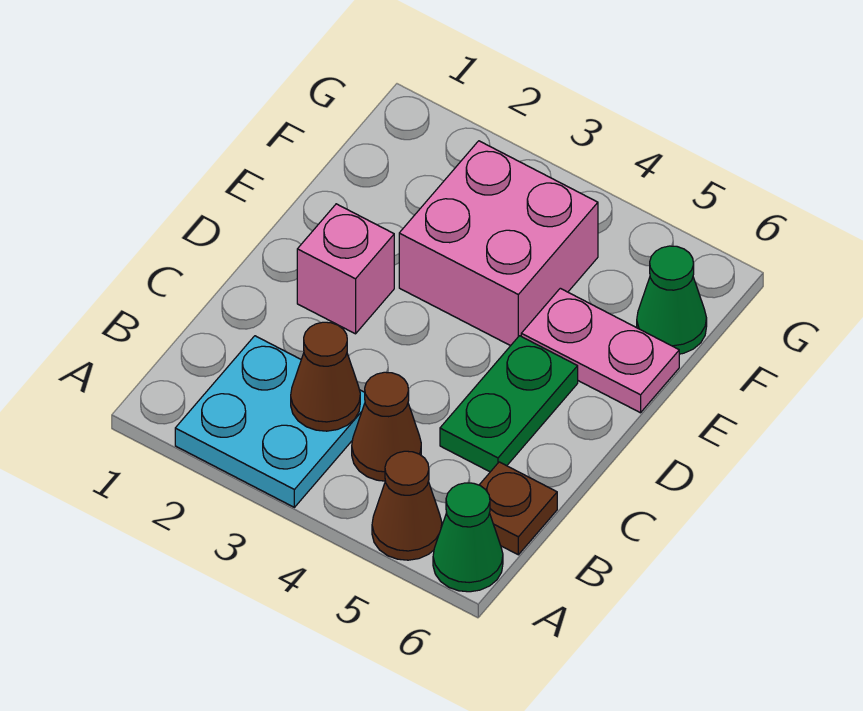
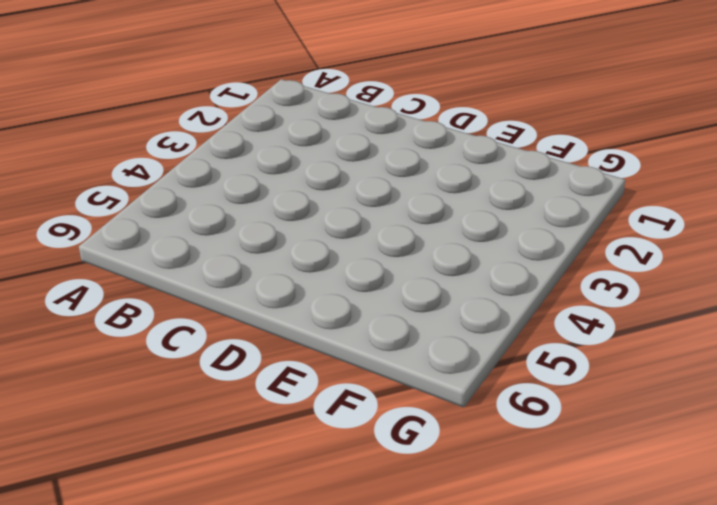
none -> cyan 2x2 plate [175,336,365,507]
none -> brown 1x1 cone [372,451,442,560]

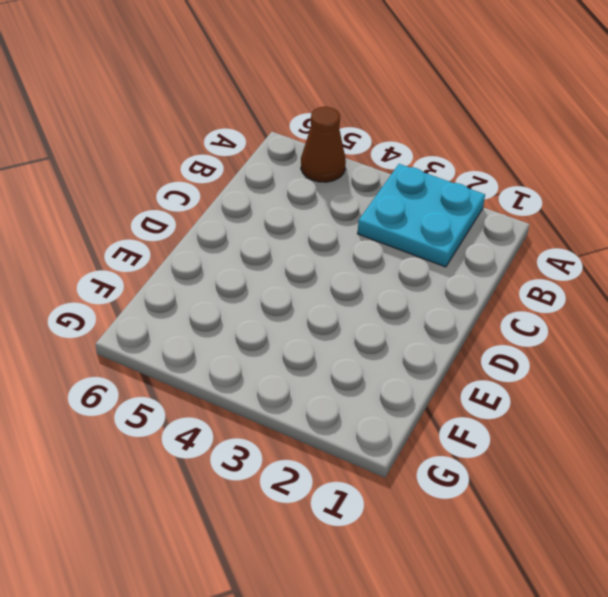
none -> green 1x1 cone [433,483,503,592]
none -> brown 1x1 cone [352,372,421,481]

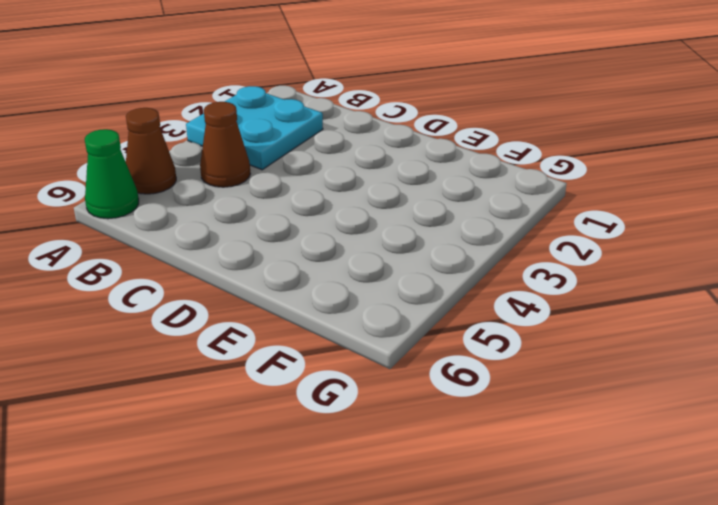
none -> brown 1x1 plate [480,462,557,555]
none -> green 1x2 plate [440,336,578,472]

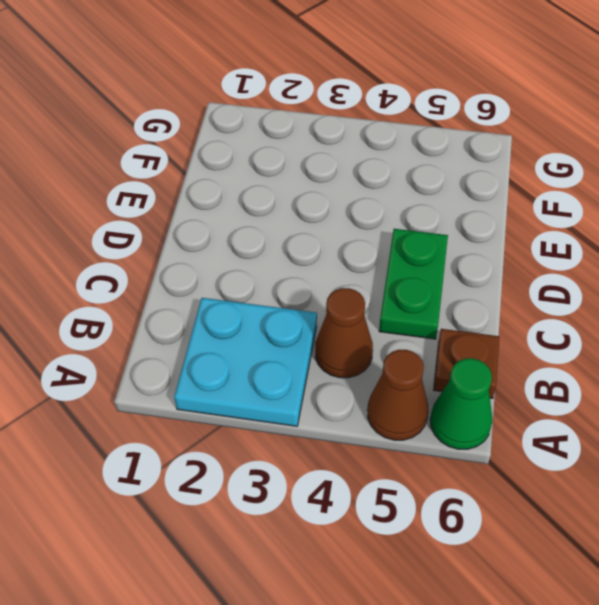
none -> pink 1x1 brick [297,204,394,334]
none -> pink 2x2 brick [399,141,598,346]

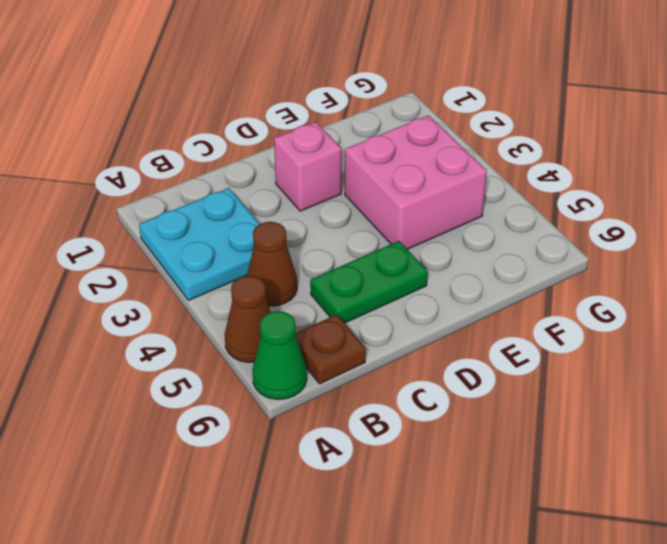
none -> pink 1x2 plate [521,288,679,413]
none -> green 1x1 cone [637,246,707,354]

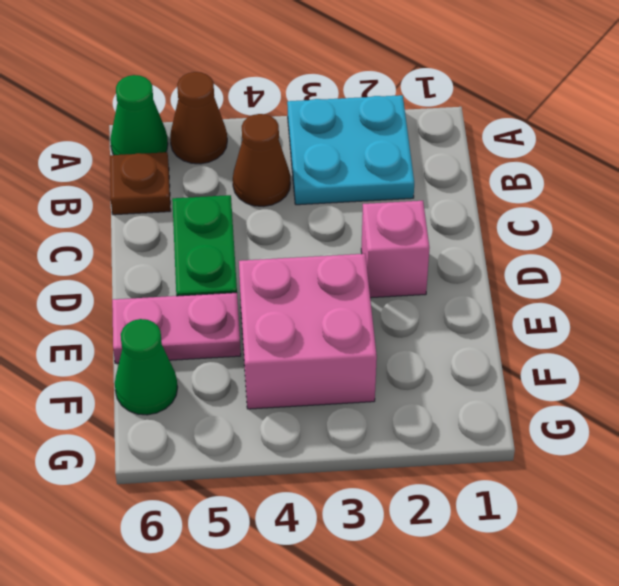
none -> brown 1x1 cone [291,322,360,431]

